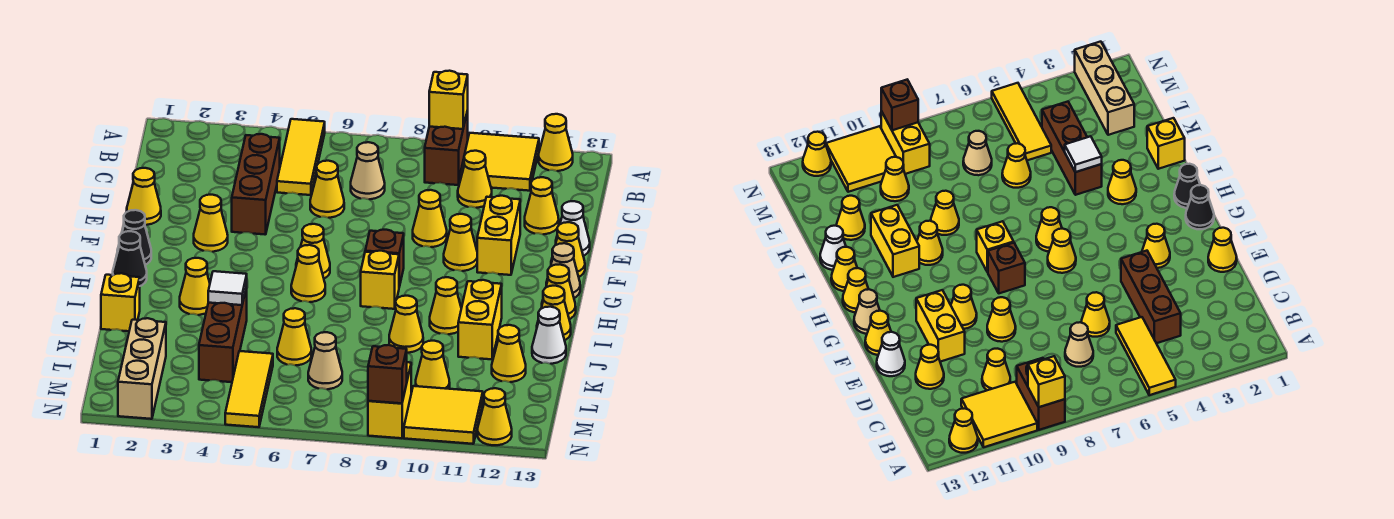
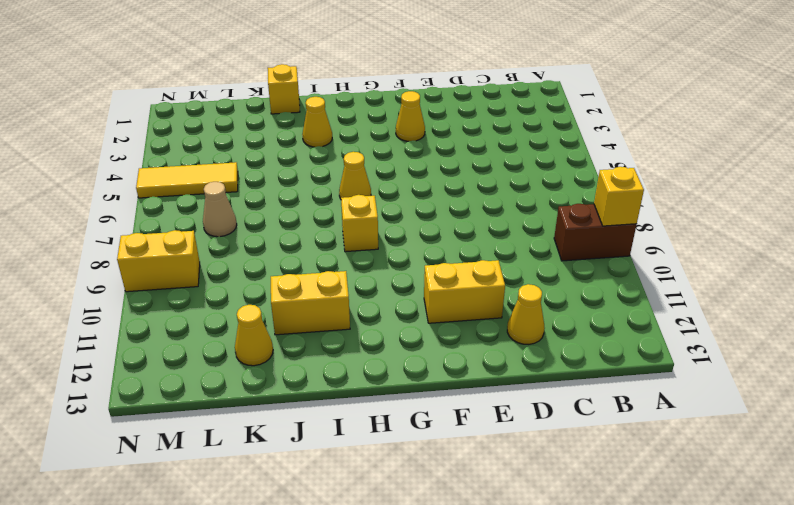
none -> yellow 1x3 tile [277,119,325,195]
none -> yellow 2x2 tile [460,133,539,191]
none -> yellow 1x1 cone [539,114,573,171]
none -> brown 1x3 brick [232,134,280,235]

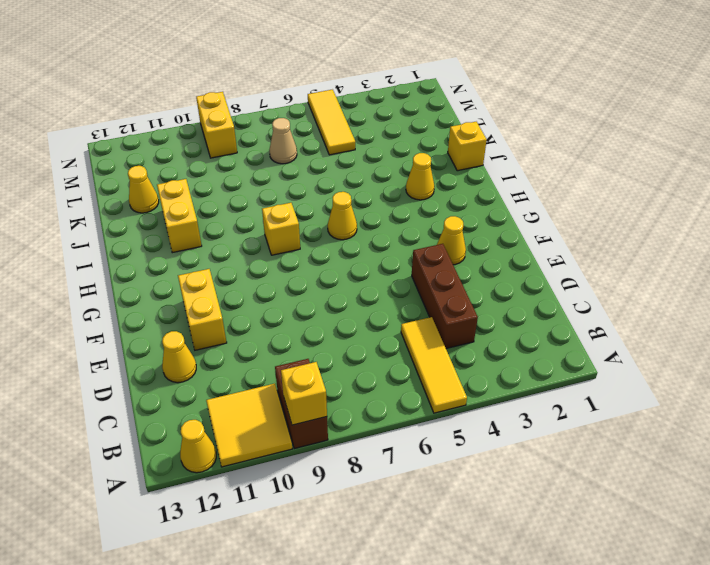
none -> tan 1x1 cone [351,142,385,199]
none -> yellow 1x1 cone [458,151,492,208]
none -> yellow 1x1 cone [310,161,344,218]
none -> yellow 1x1 cone [127,168,161,225]

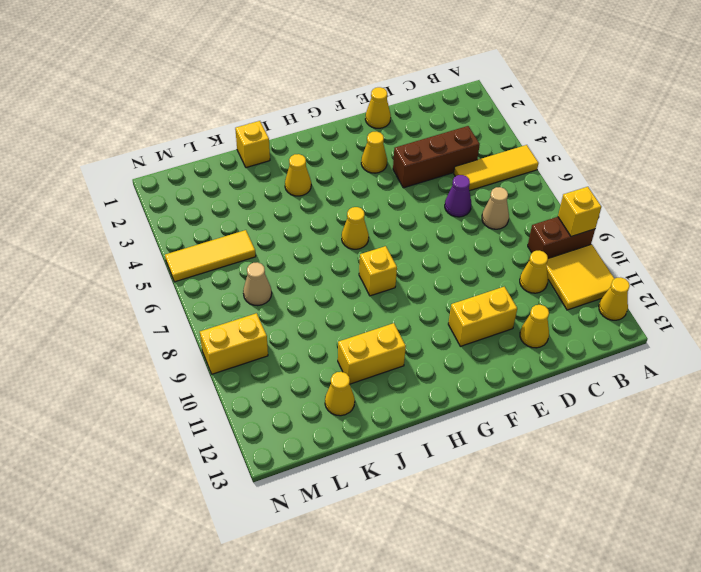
purple 1x1 cone [445,175,471,217] -> yellow 1x1 cone [310,161,344,218]
none -> yellow 1x1 cone [413,190,447,247]
none -> white 1x1 cone [556,201,590,256]
none -> yellow 1x1 cone [444,214,477,271]
none -> yellow 1x1 cone [551,222,585,277]

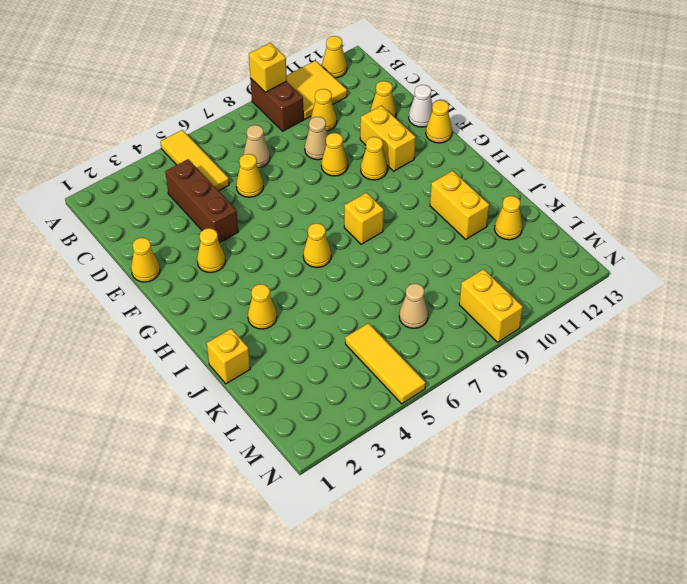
tan 1x1 cone [305,117,328,160] -> tan 1x1 cone moved to [546,243,580,298]
none -> black 1x1 cone [117,210,151,265]
none -> yellow 1x1 cone [296,224,330,278]
none -> brown 1x1 brick [365,229,404,287]
none -> black 1x1 cone [113,231,147,286]

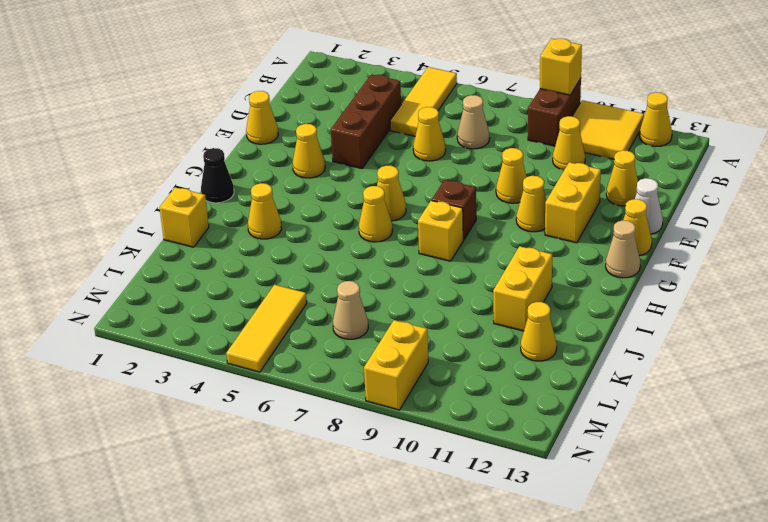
none -> black 1x1 cone [117,210,151,265]
none -> yellow 1x1 cone [542,264,576,319]
none -> yellow 1x1 cone [430,277,461,334]
none -> yellow 1x1 cone [537,286,571,340]

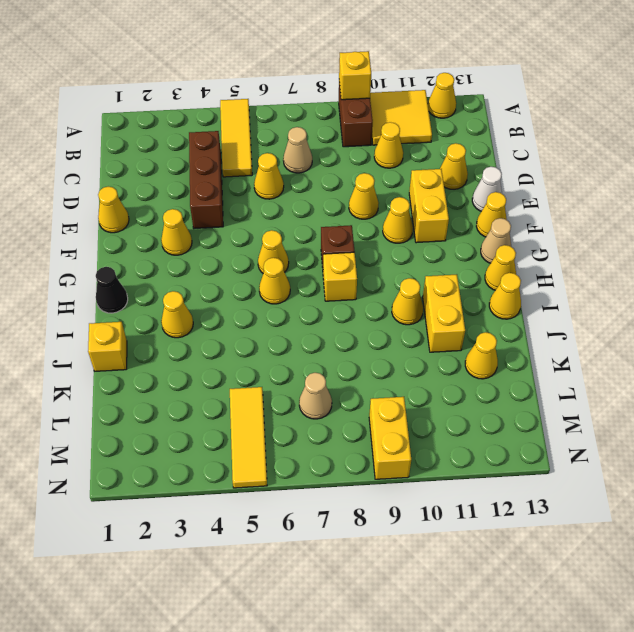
none -> black 1x1 cone [117,210,151,265]
none -> brown 1x3 brick [199,287,247,382]
none -> yellow 1x1 cone [389,296,423,353]
none -> white 1x1 cone [532,307,566,364]

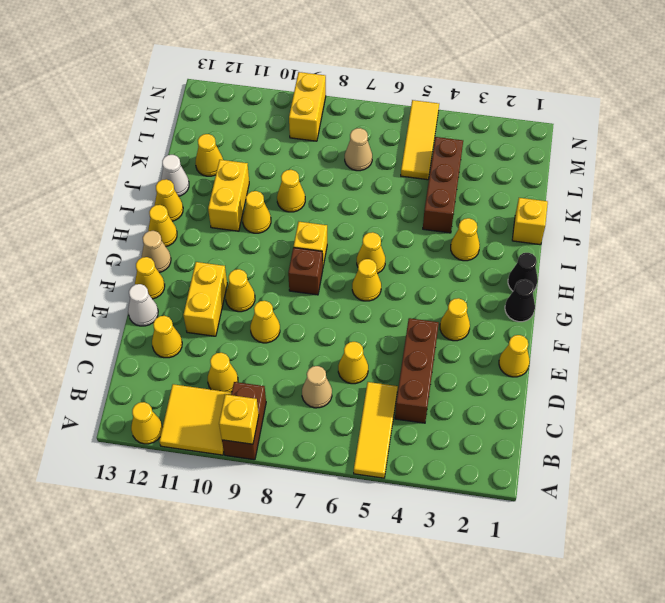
none -> yellow 1x1 cone [277,308,311,365]
none -> tan 1x3 brick [118,318,166,419]
none -> yellow 1x1 cone [416,340,450,389]
none -> yellow 2x2 tile [404,386,483,444]

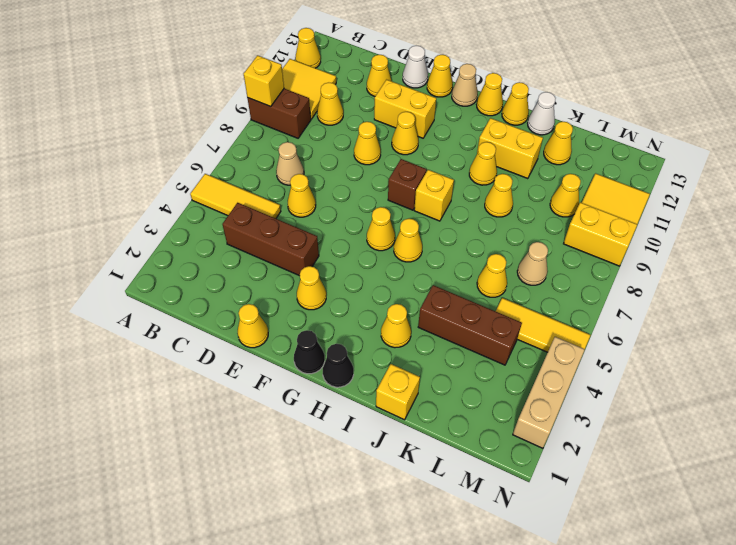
tan 1x3 brick [513,337,585,448] -> tan 1x3 brick turned to [118,318,166,419]
none -> yellow 1x1 cone [478,388,512,445]
none -> white 1x1 tile [208,271,247,305]
none -> brown 1x1 brick [368,345,407,403]

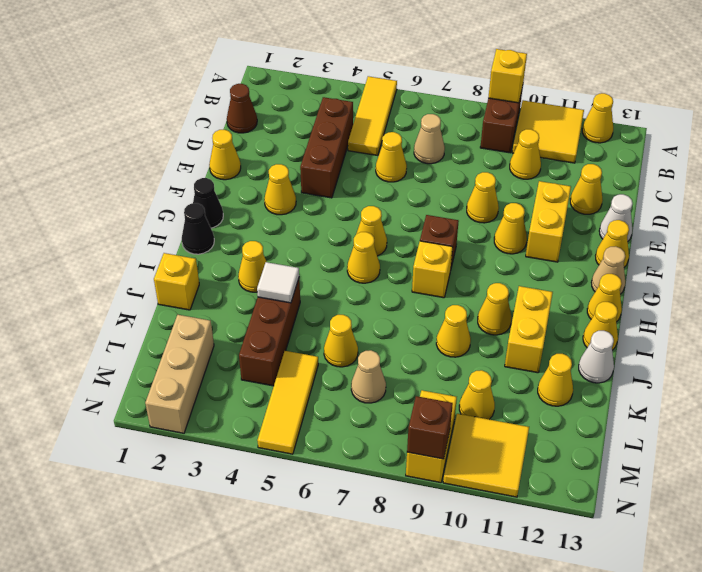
brown 1x1 cone [227,84,257,133] -> none
none -> yellow 1x1 cone [478,388,512,445]

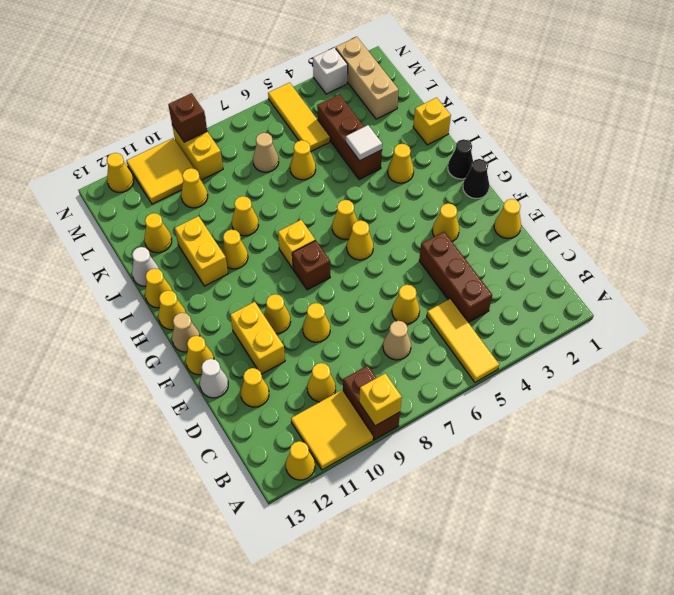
white 1x1 brick [313,47,348,94] -> none

